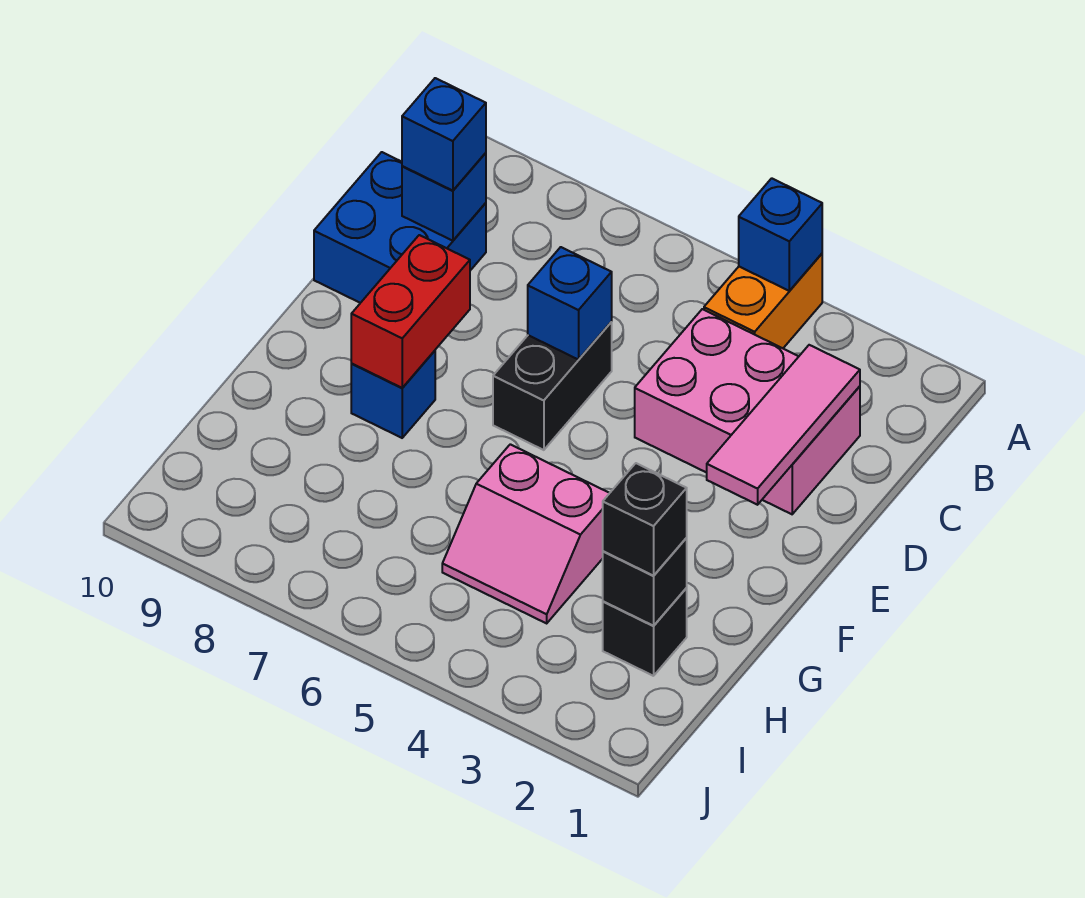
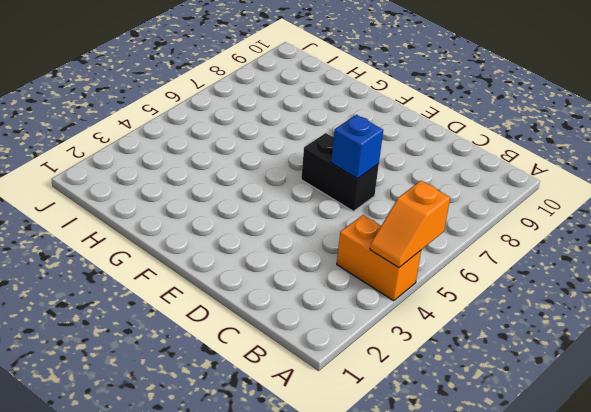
orange 1x2 slope [370,181,450,268] -> blue 1x1 brick [739,178,822,291]
none -> pink 2x3 brick [635,309,860,514]
none -> blue 2x2 brick [314,152,486,303]
none -> blue 1x1 brick [351,351,435,438]

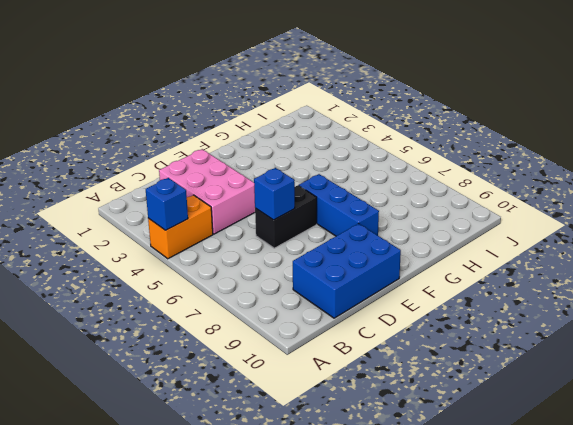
blue 2x3 brick [293,223,401,318] -> blue 2x2 brick [314,152,486,303]
blue 1x3 brick [299,174,379,236] -> blue 1x1 brick [351,351,435,438]
none -> pink 2x2 slope [442,444,609,623]
none -> black 1x1 brick [603,588,687,676]
none -> pink 1x3 tile [707,345,860,505]

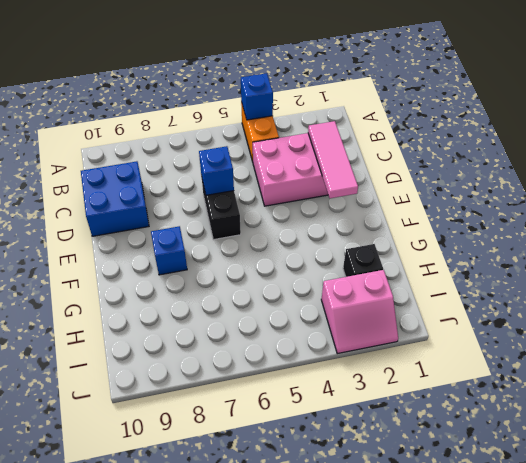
pink 2x2 slope [321,270,398,354] -> pink 2x2 slope moved to [442,444,609,623]
none -> blue 1x1 brick [402,153,486,241]
none -> red 1x2 brick [351,235,470,388]
none -> black 1x1 brick [603,538,687,626]

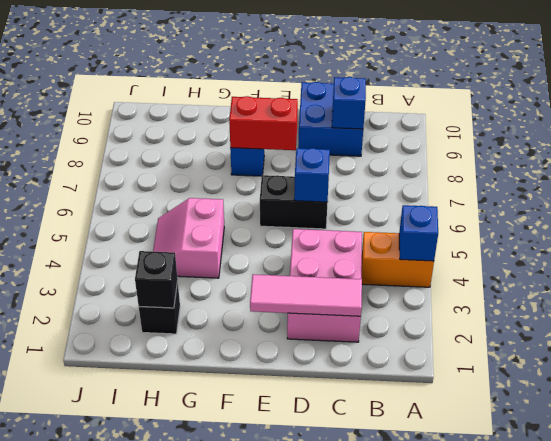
none -> blue 1x1 brick [402,78,486,191]
none -> black 1x1 brick [603,463,687,576]

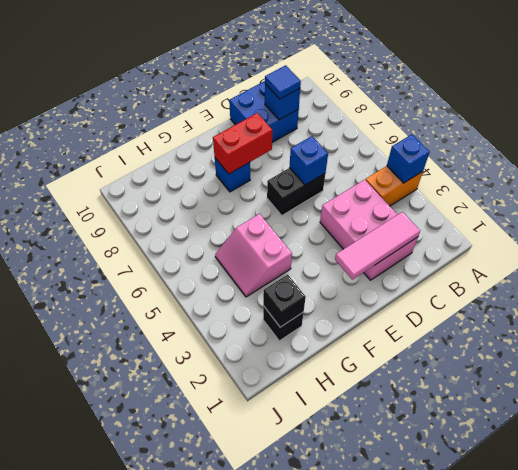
blue 1x1 tile [265,65,301,99] -> blue 1x1 brick [402,78,486,191]
none -> black 1x1 brick [603,463,687,576]

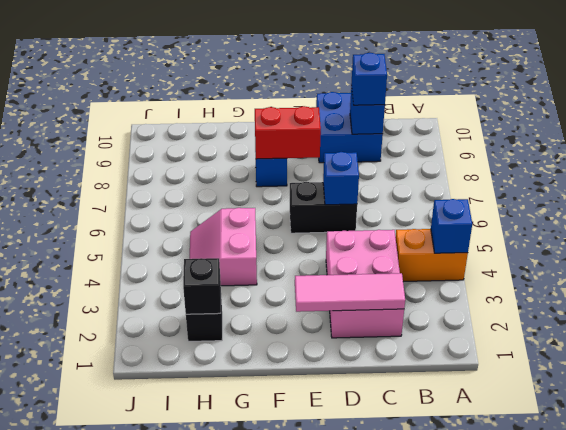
none -> black 1x1 brick [603,463,687,576]

